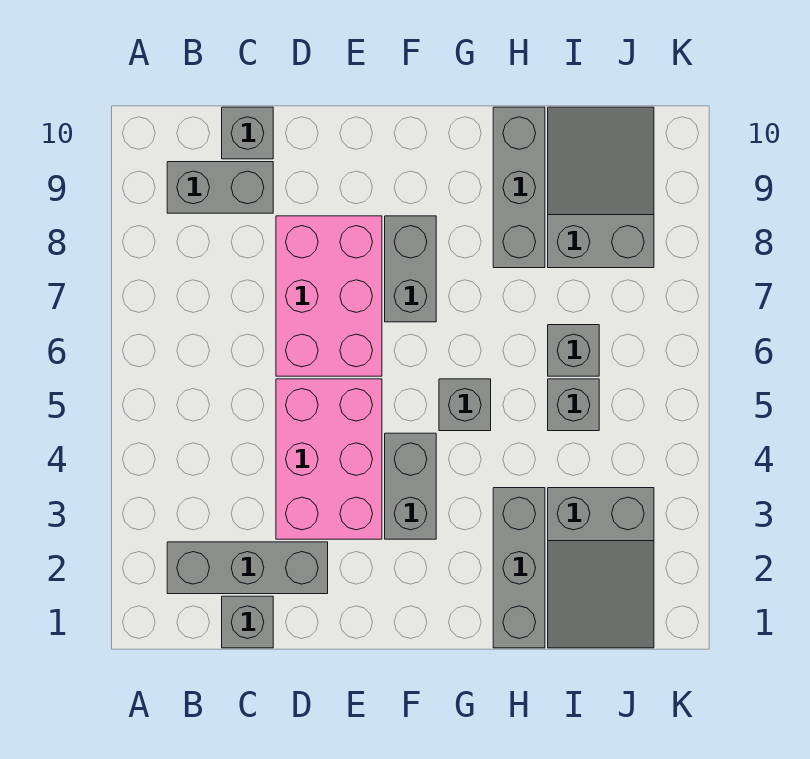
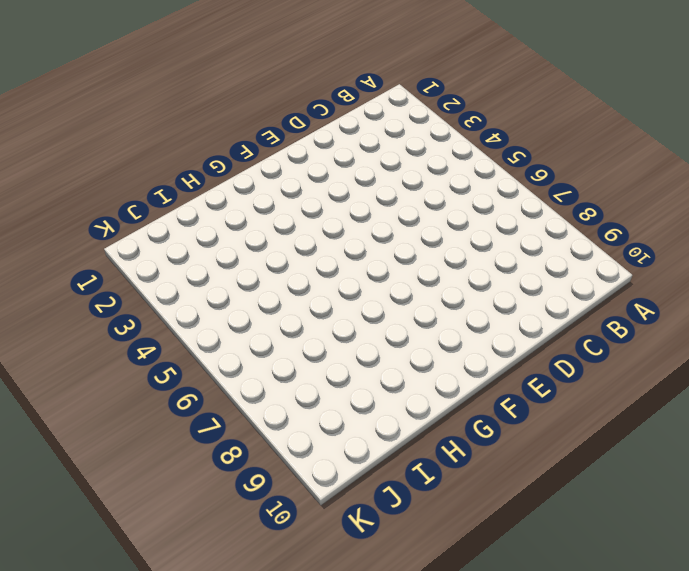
none -> grey 1x3 brick [167,542,328,594]
none -> grey 1x2 brick [167,162,273,213]
none -> grey 1x1 brick [222,596,273,648]

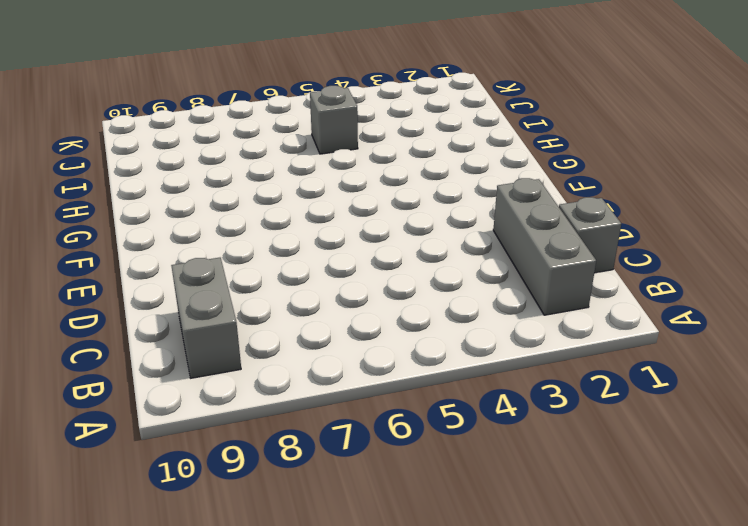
none -> grey 1x1 brick [222,107,273,159]
none -> pink 2x3 brick [276,379,382,539]
none -> pink 2x3 brick [276,216,382,376]

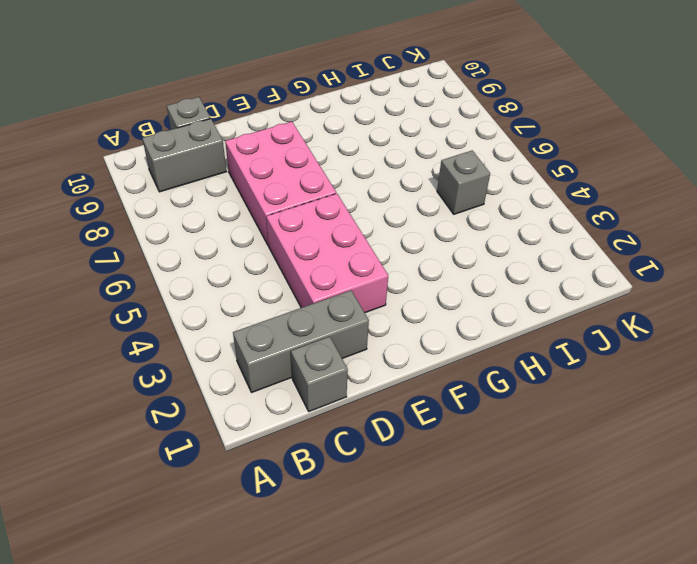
none -> grey 1x2 brick [385,433,436,539]
none -> grey 1x2 brick [385,216,436,322]
none -> grey 1x1 brick [439,379,491,431]

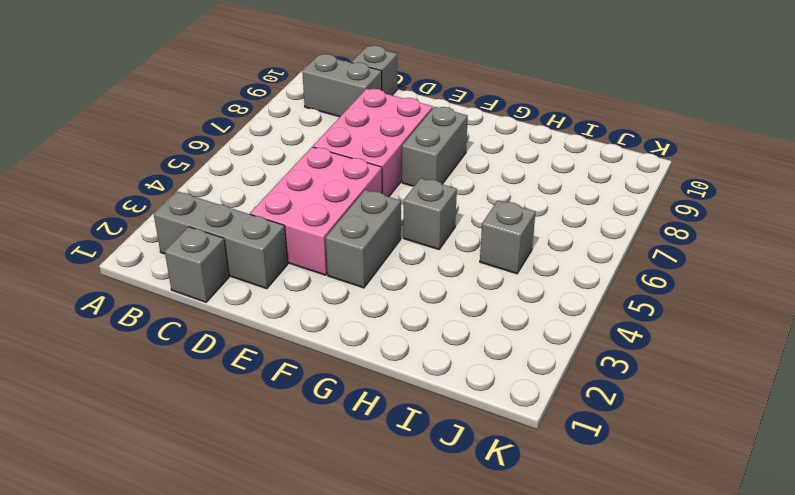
none -> grey 1x3 brick [493,488,545,648]
none -> grey 1x3 brick [493,107,545,268]
none -> grey 2x3 slope [548,488,654,648]

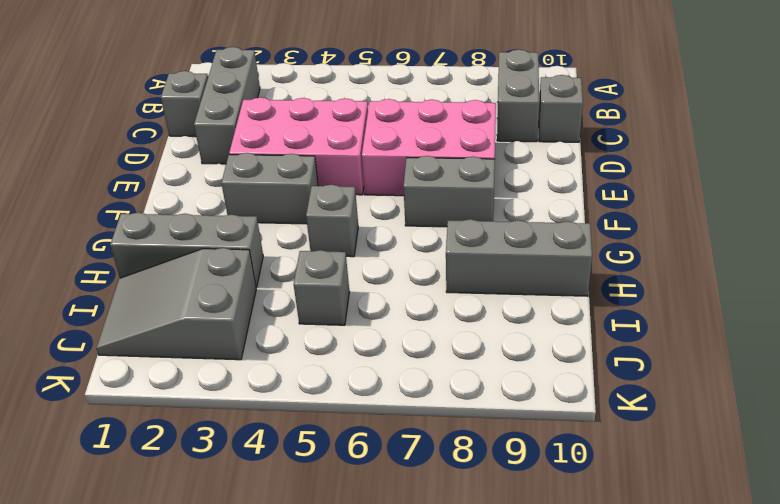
none -> grey 1x1 brick [548,325,599,376]
none -> grey 2x3 slope [548,107,654,268]

